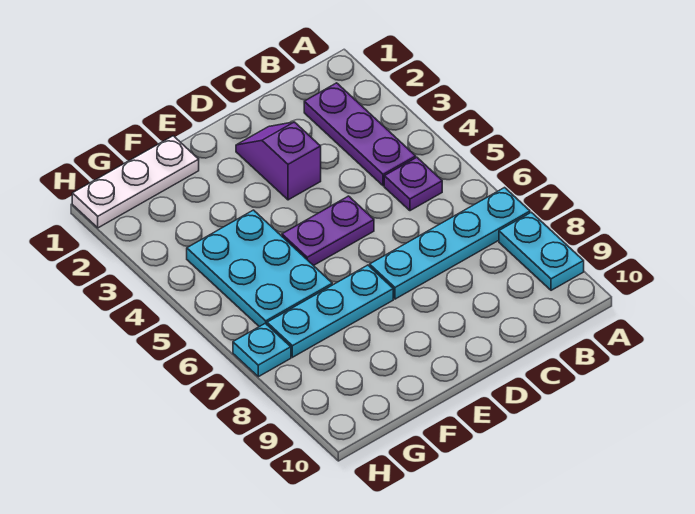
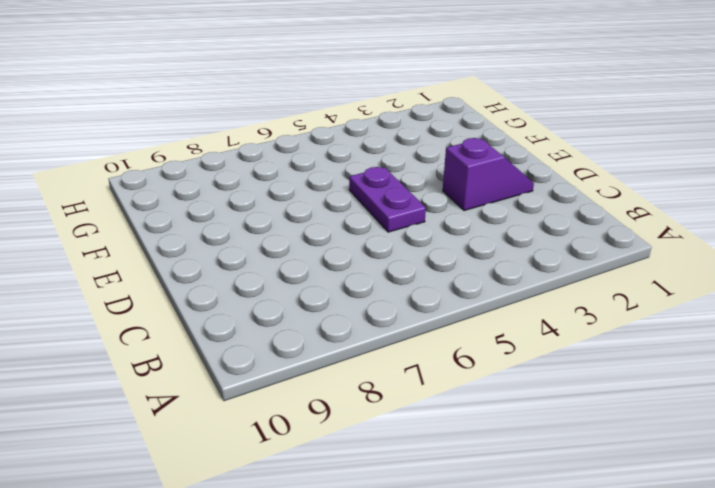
none -> cyan 1x4 plate [370,188,530,299]
none -> cyan 1x2 plate [499,212,584,290]

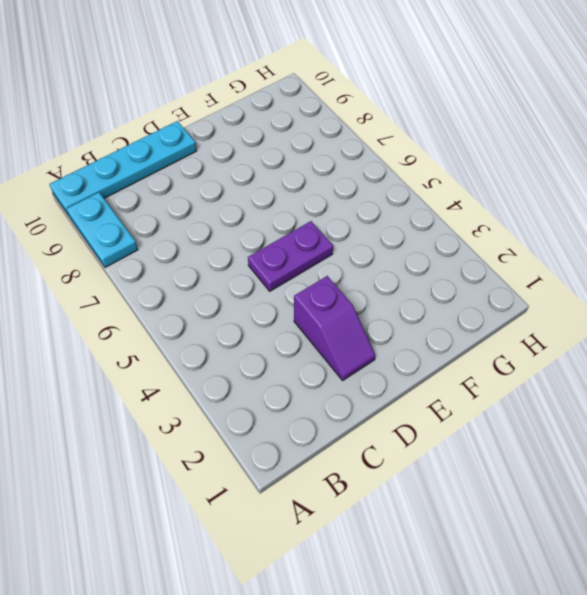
cyan 1x4 plate [49,121,197,215] -> cyan 1x4 plate moved to [370,188,530,299]
none -> purple 1x3 plate [304,83,416,186]
none -> purple 1x1 plate [384,157,442,211]

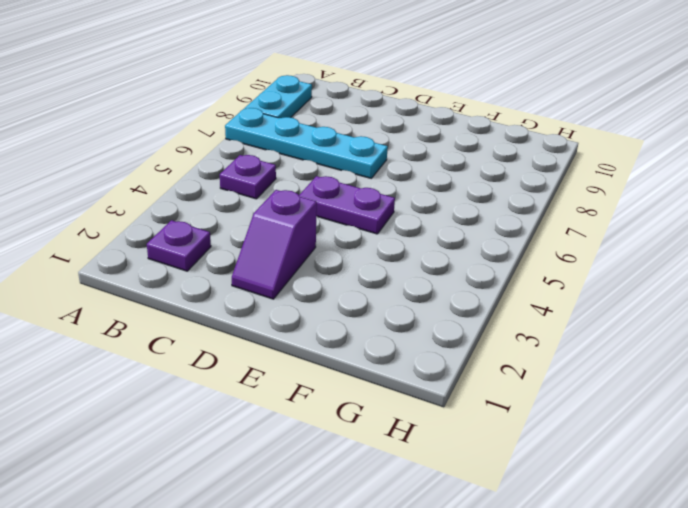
purple 1x1 plate [147,220,211,271] -> purple 1x3 plate [304,83,416,186]
none -> cyan 1x3 plate [267,265,393,357]
none -> white 1x3 plate [72,136,199,228]

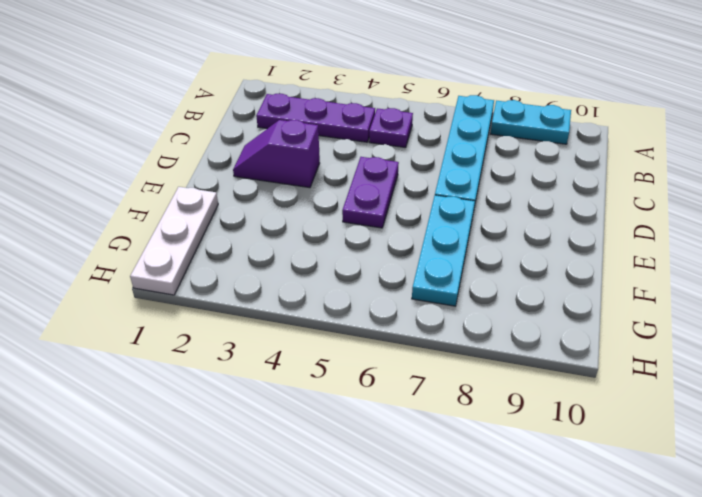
none -> cyan 2x3 plate [187,210,332,327]
none -> cyan 1x1 plate [233,323,291,377]

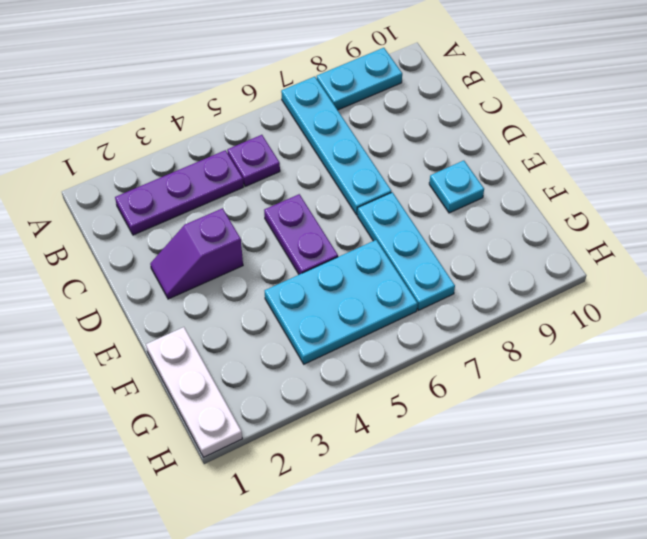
cyan 1x1 plate [429,161,484,213] -> cyan 1x1 plate moved to [233,323,291,377]

